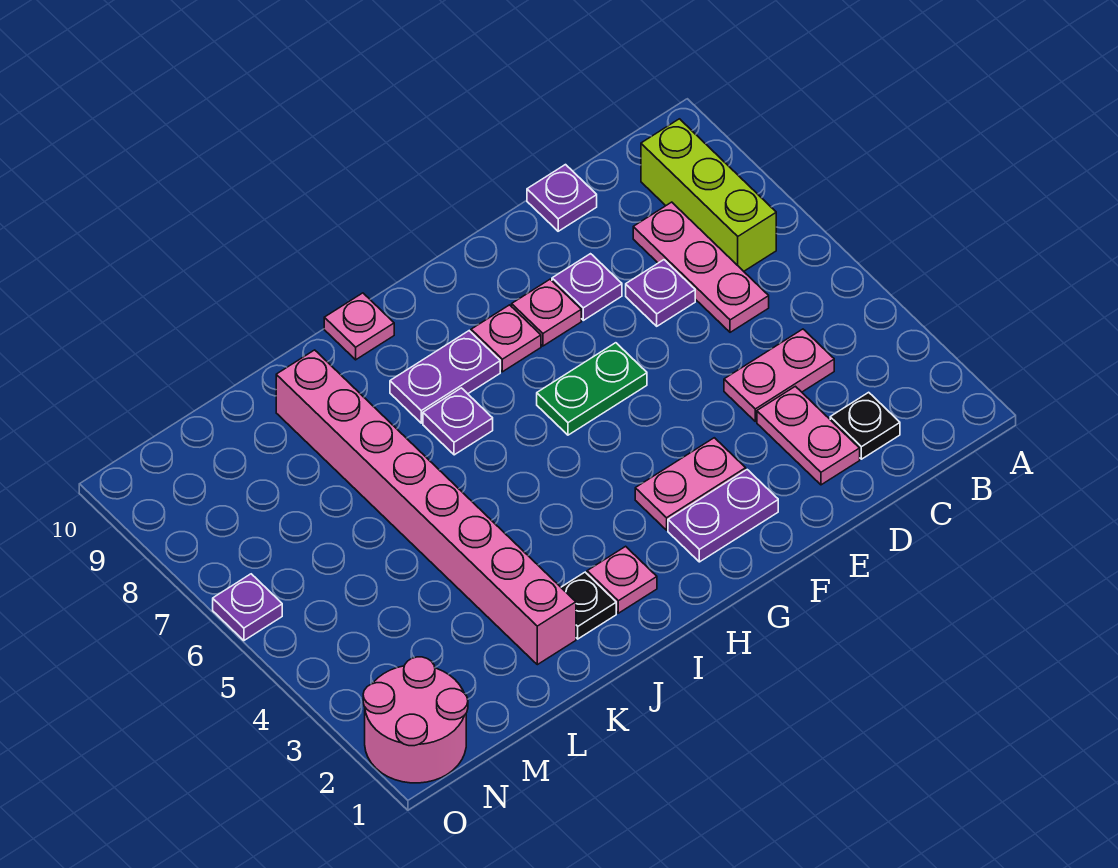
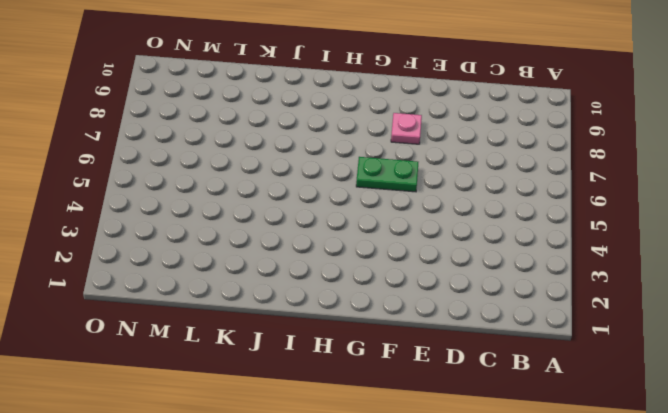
none -> lime 1x3 brick [641,119,776,271]
none -> black 1x1 plate [830,392,900,459]
none -> pink 1x2 plate [724,329,834,421]

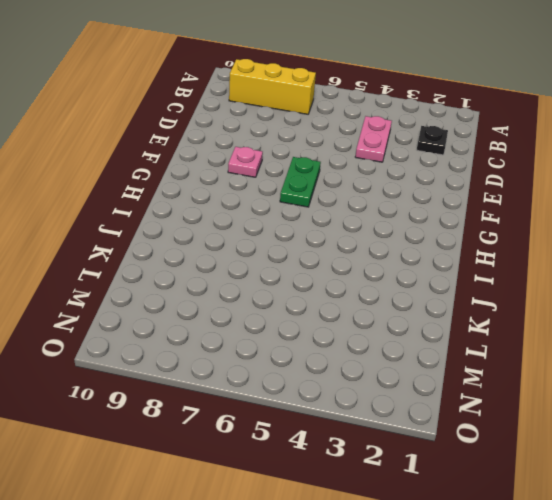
yellow 1x3 brick [229,59,316,114] -> lime 1x3 brick [641,119,776,271]
none -> pink 1x3 plate [633,202,769,332]
none -> pink 1x2 plate [757,386,860,485]
none -> purple 1x1 plate [626,260,695,326]

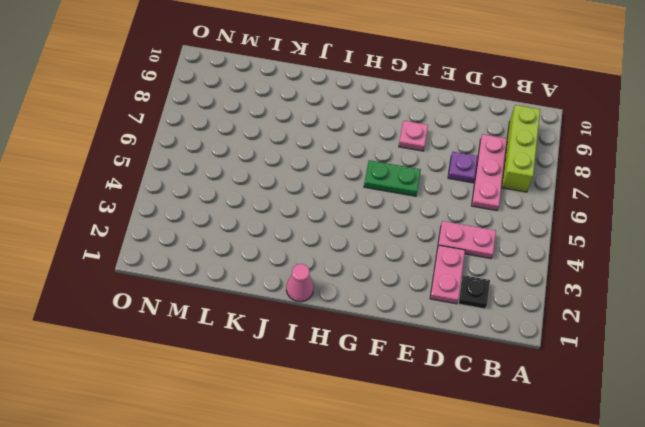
pink 1x1 cone [286,264,314,302] -> none
none -> purple 1x1 plate [527,165,597,231]
none -> purple 1x1 plate [552,254,622,320]
none -> purple 1x2 plate [668,470,778,562]

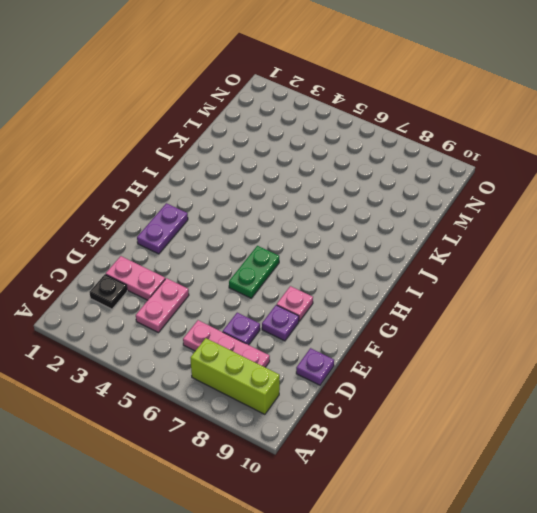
none -> pink 1x2 plate [635,438,746,530]
none -> pink 1x1 plate [471,305,541,372]
none -> purple 1x2 plate [390,331,500,423]

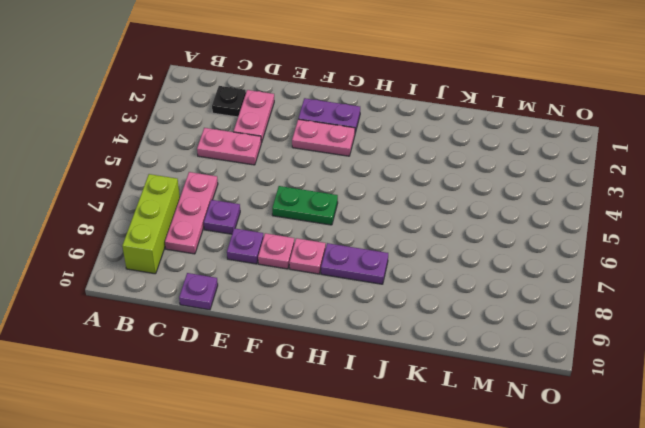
none -> pink 1x1 plate [587,546,657,613]
none -> purple 1x1 plate [423,388,493,455]
none -> pink 1x1 plate [324,293,394,360]

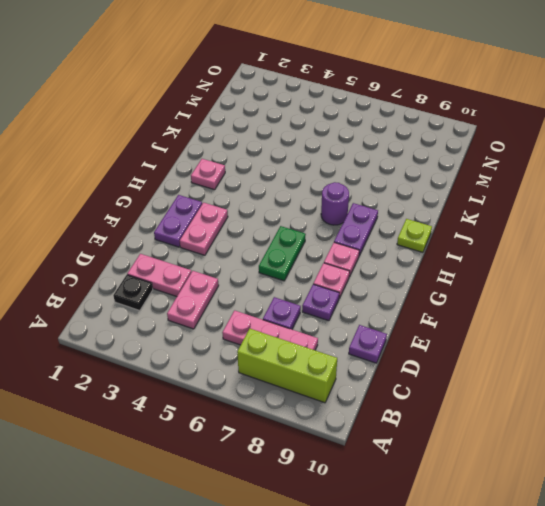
purple 1x1 round brick [321,182,349,225] -> purple 1x1 plate [423,388,493,455]
lime 1x1 plate [397,219,432,252] -> pink 1x1 plate [324,293,394,360]
none -> black 1x1 plate [561,572,616,639]
none -> pink 1x8 brick [276,350,576,665]
none -> pink 2x2 round brick [363,657,468,783]

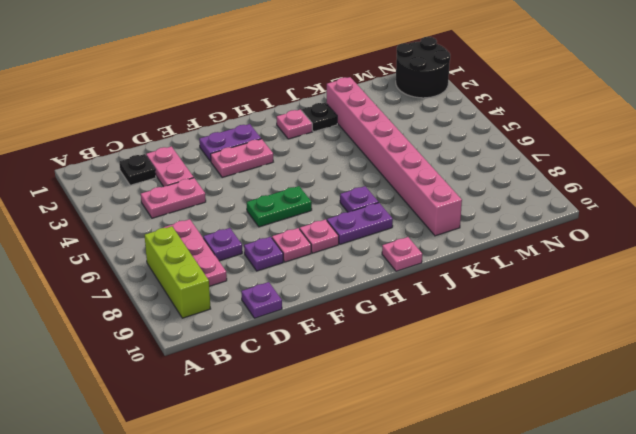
black 2x2 round brick [396,37,450,98] -> pink 2x2 round brick [363,657,468,783]
none -> purple 1x1 plate [213,574,282,641]

